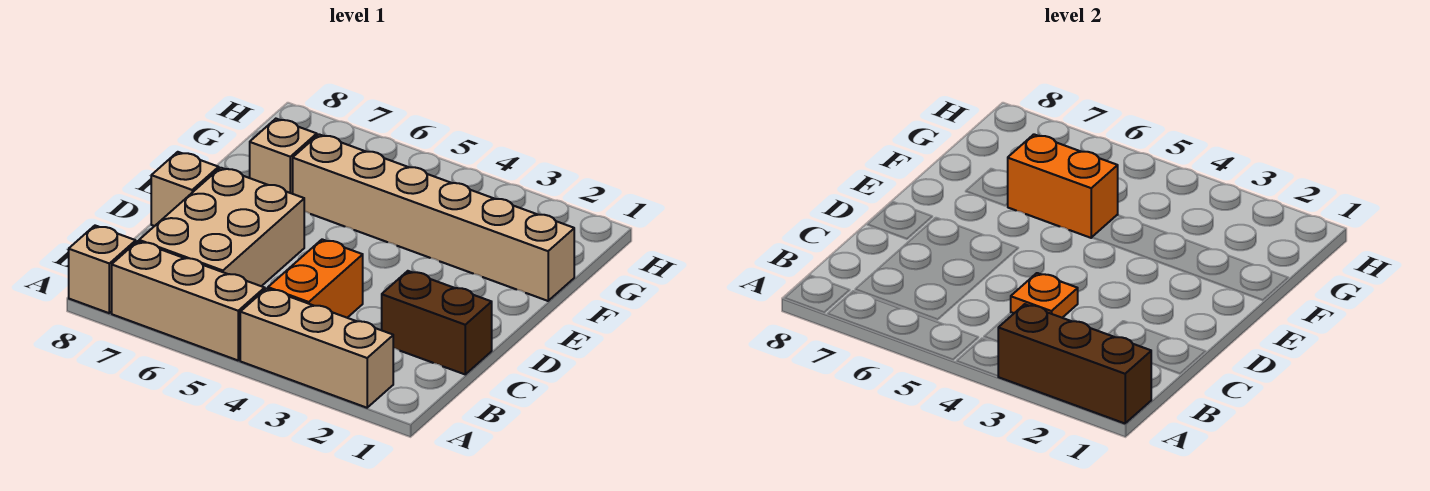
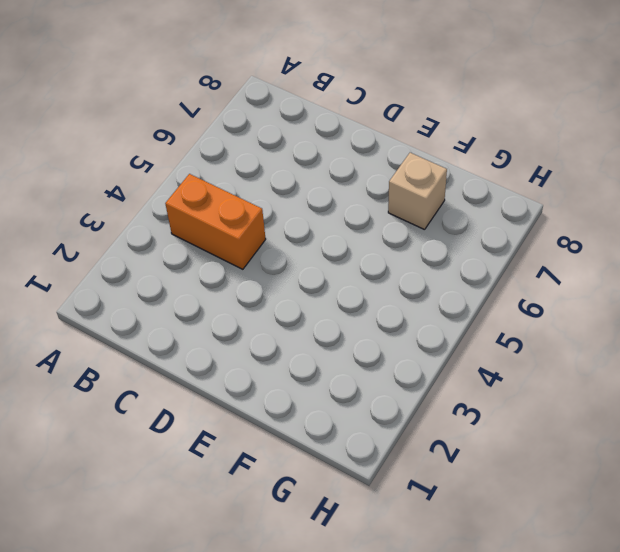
none -> tan 1x3 brick [240,288,393,408]
none -> tan 1x3 brick [112,241,265,360]
none -> tan 1x1 brick [69,226,136,313]

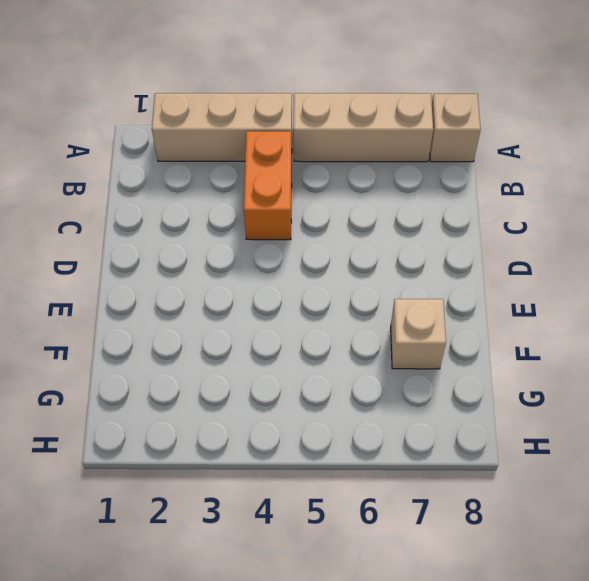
none -> tan 2x3 brick [139,168,304,286]
none -> brown 1x2 brick [382,271,492,374]
none -> tan 1x1 brick [151,152,219,226]

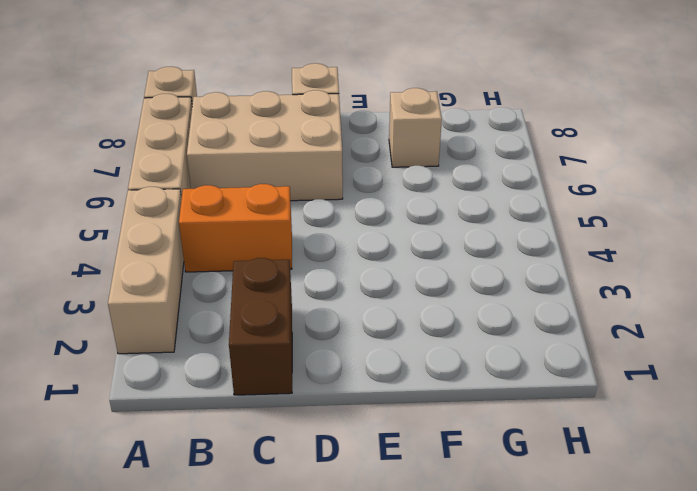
none -> tan 1x6 brick [293,134,574,301]
none -> brown 1x3 brick [998,304,1151,423]
none -> orange 1x1 plate [1011,273,1078,318]

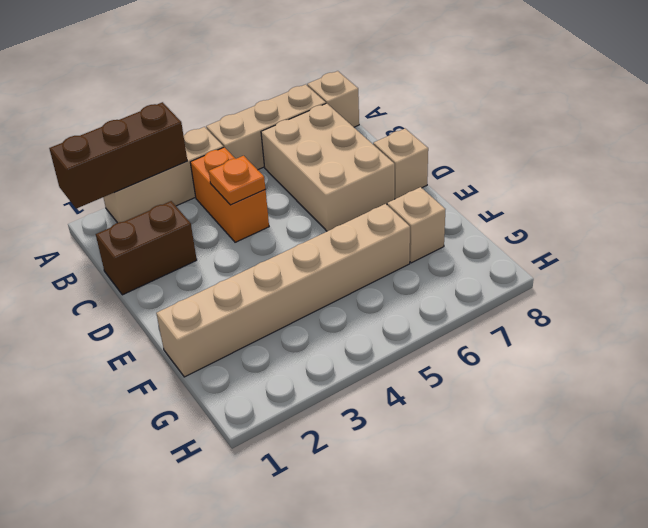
none -> orange 1x2 brick [1008,134,1118,238]

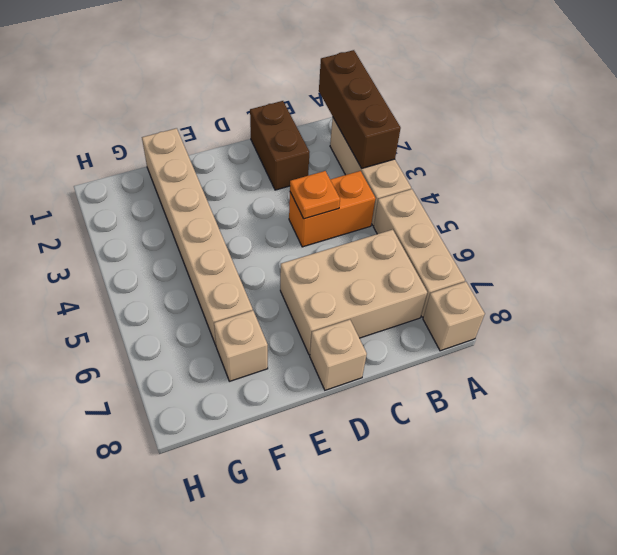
none -> orange 1x2 brick [1008,134,1118,238]

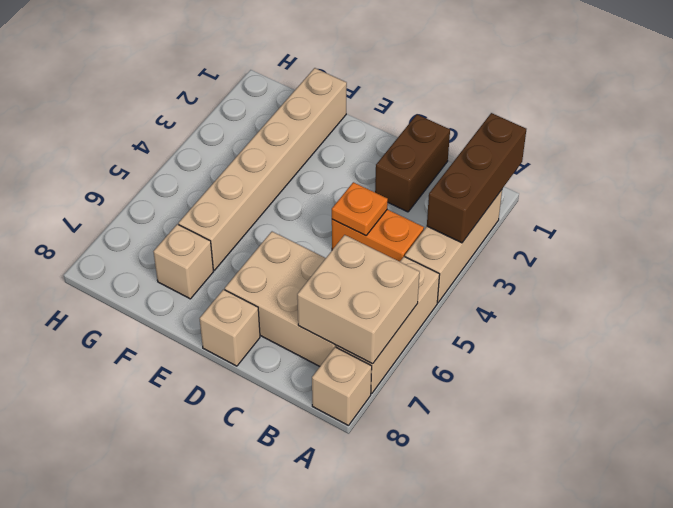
tan 2x2 brick [297,235,420,364] -> none
none -> orange 1x2 brick [1008,134,1118,238]

